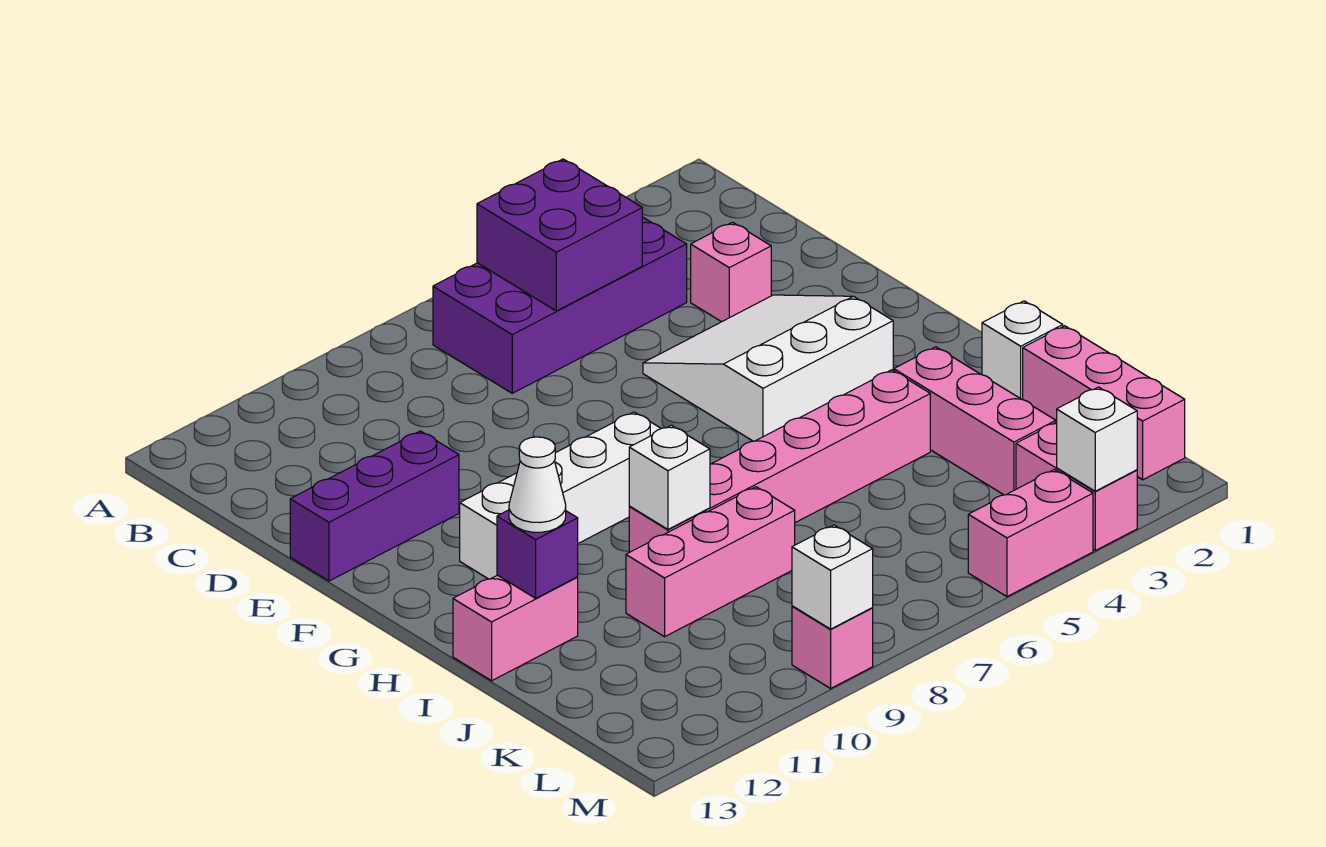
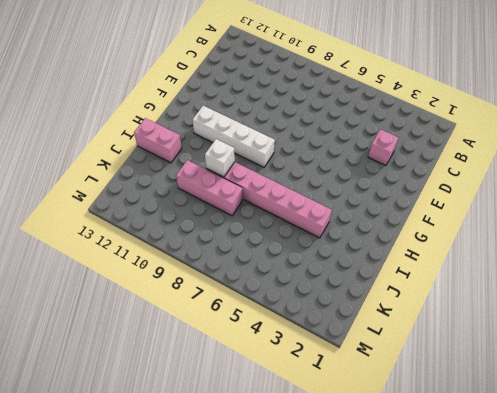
none -> purple 2x4 brick [433,217,687,393]
none -> white 3x3 slope [643,295,893,441]
none -> purple 1x3 brick [290,431,459,581]

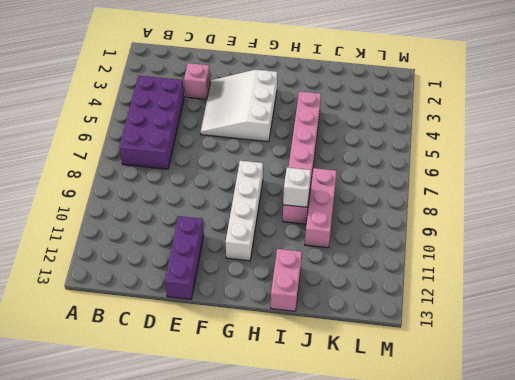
none -> white 1x1 brick [982,301,1063,400]
none -> pink 1x3 brick [894,347,1056,495]
none -> pink 1x3 brick [1023,326,1185,480]

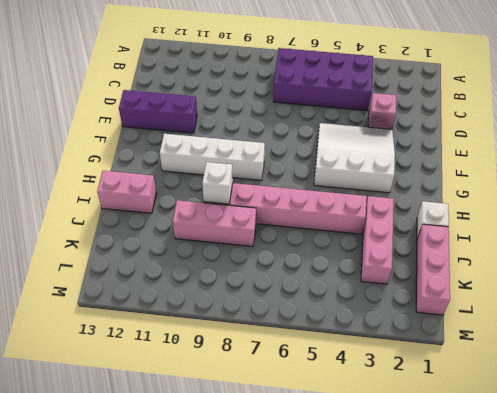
none -> pink 1x2 brick [1016,422,1137,551]
none -> pink 1x2 brick [968,470,1093,597]
none -> pink 1x1 brick [792,606,873,688]

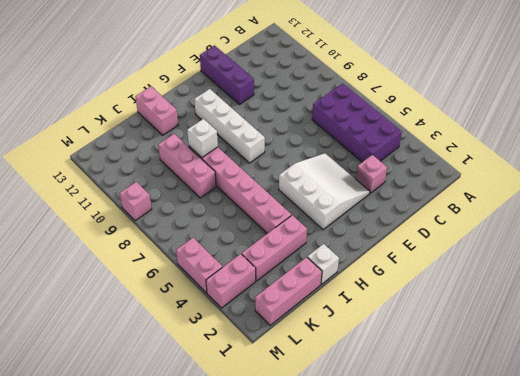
none -> purple 2x2 brick [477,159,642,311]
none -> purple 1x1 brick [497,510,578,598]
none -> white 1x1 brick [1057,387,1137,491]

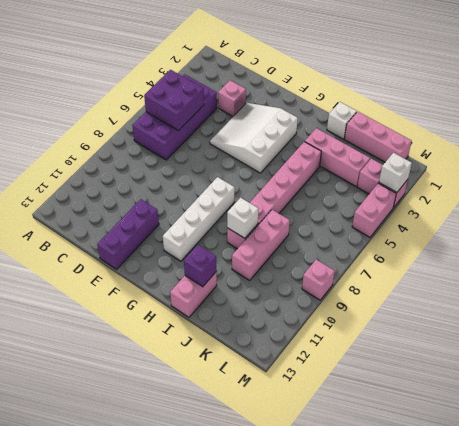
none -> white 1x1 brick [792,525,873,629]
none -> white 1x1 cone [509,437,566,532]

